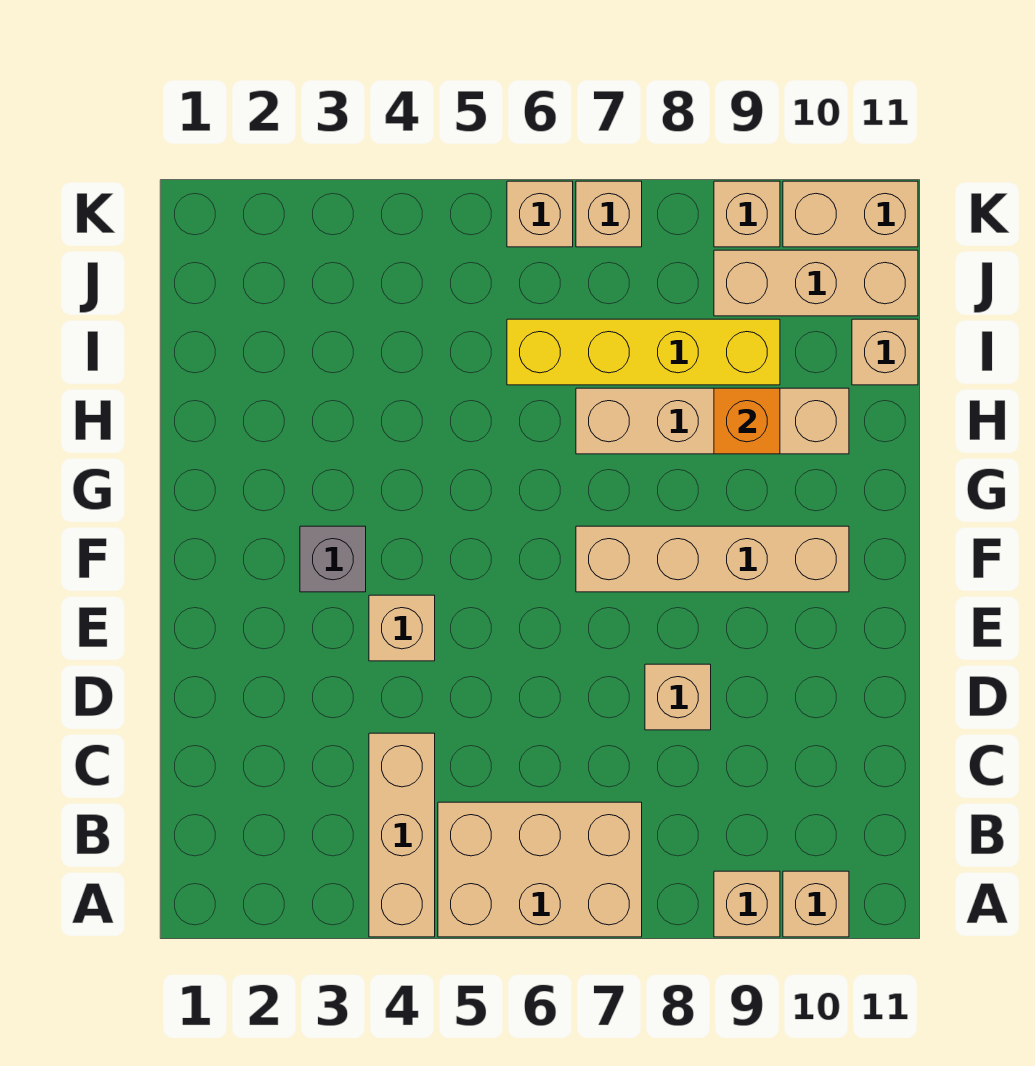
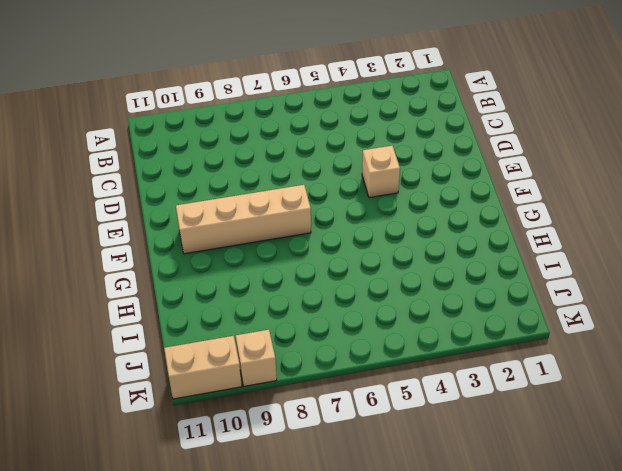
none -> tan 1x3 brick [369,733,435,937]
none -> tan 2x3 brick [438,802,642,937]
none -> tan 1x1 brick [714,871,780,937]

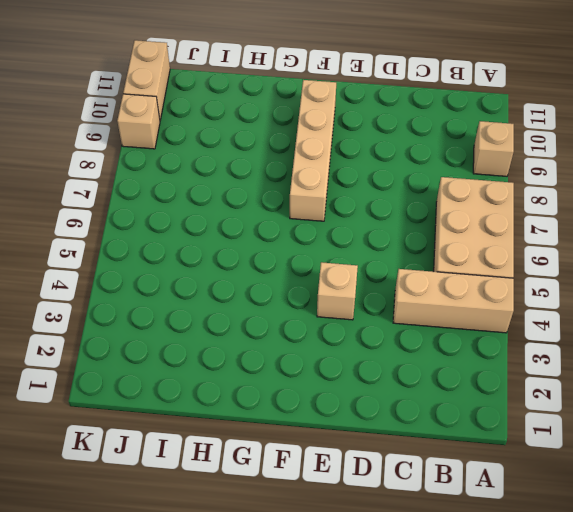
none -> tan 1x1 brick [783,871,849,937]
none -> tan 1x1 brick [645,664,711,730]
none -> grey 1x1 brick [300,526,366,592]

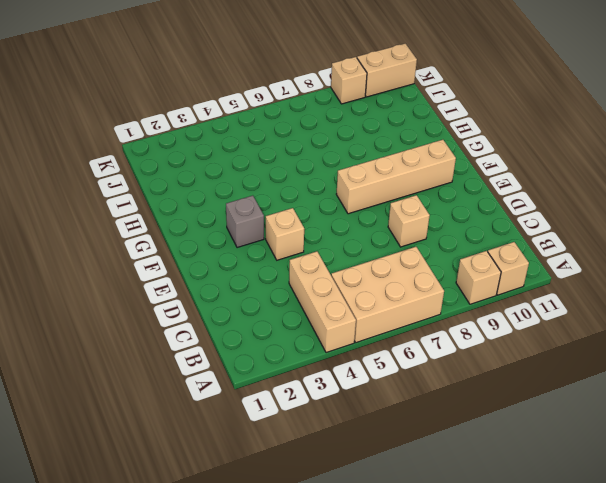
none -> tan 1x4 brick [576,388,849,454]
none -> yellow 1x4 brick [507,319,780,385]
none -> tan 1x1 brick [852,319,918,385]

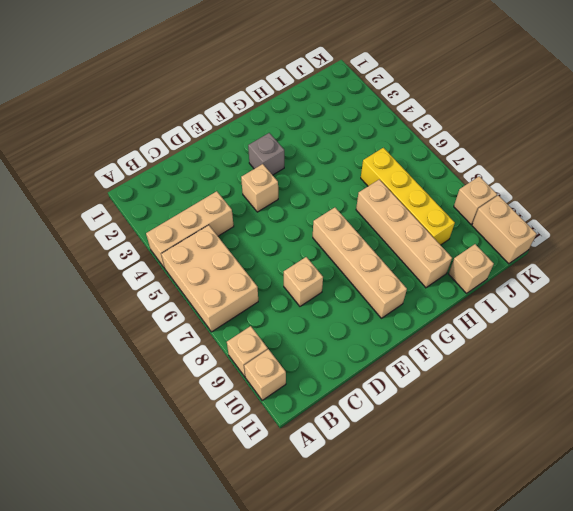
none -> tan 1x3 brick [714,250,918,316]
none -> tan 1x1 brick [507,181,573,247]
none -> tan 1x1 brick [576,181,642,247]

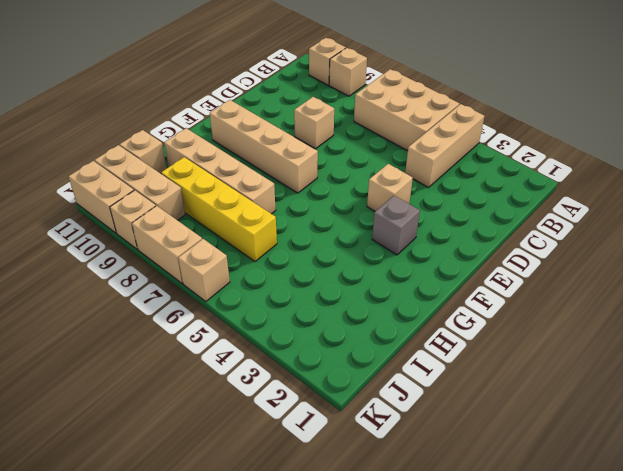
tan 1x2 brick [132,206,202,283] -> tan 1x1 brick [576,181,642,247]
none -> orange 1x1 brick [714,388,780,454]

